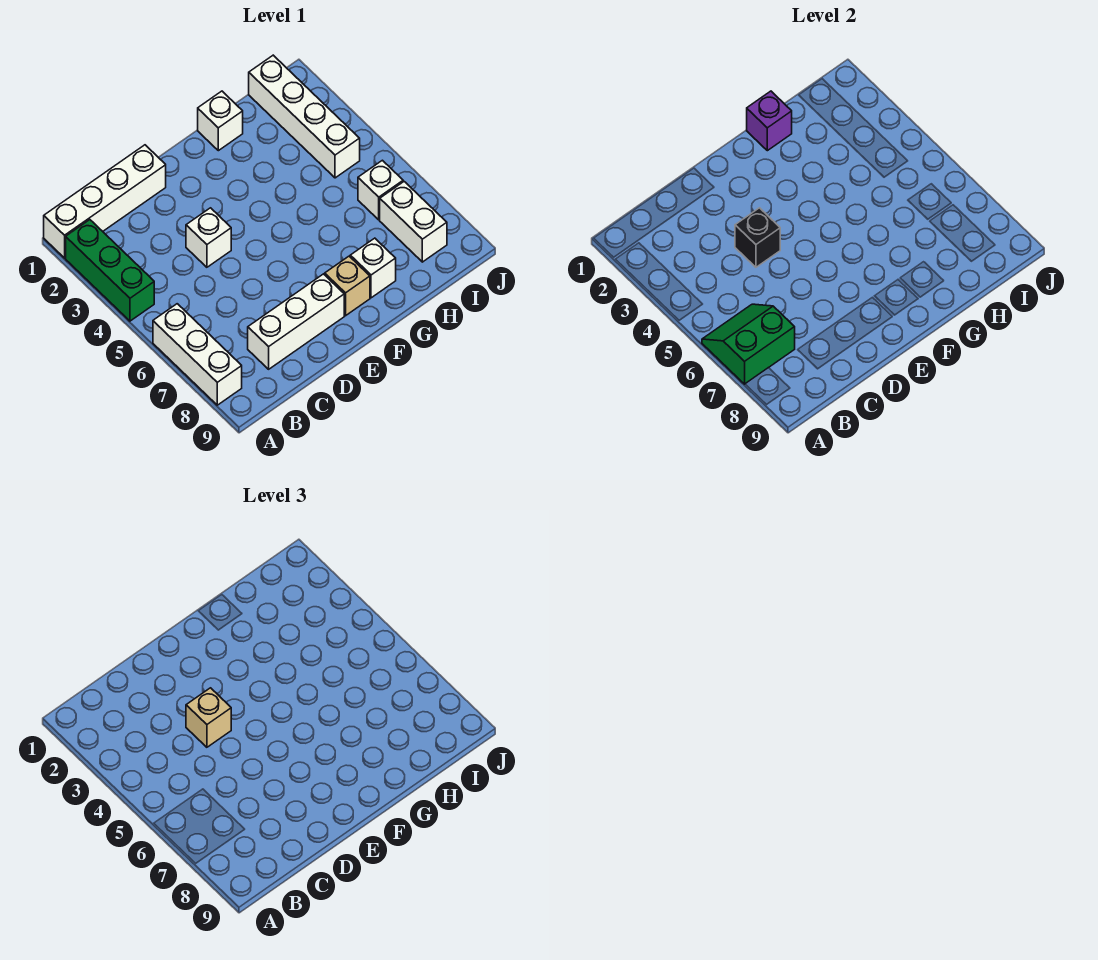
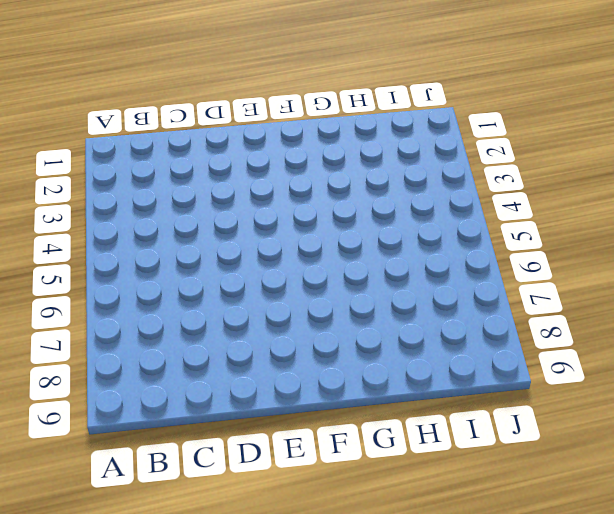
none -> white 1x4 brick [44,145,166,258]
none -> green 1x3 brick [66,220,154,321]
none -> white 1x3 brick [153,304,242,405]

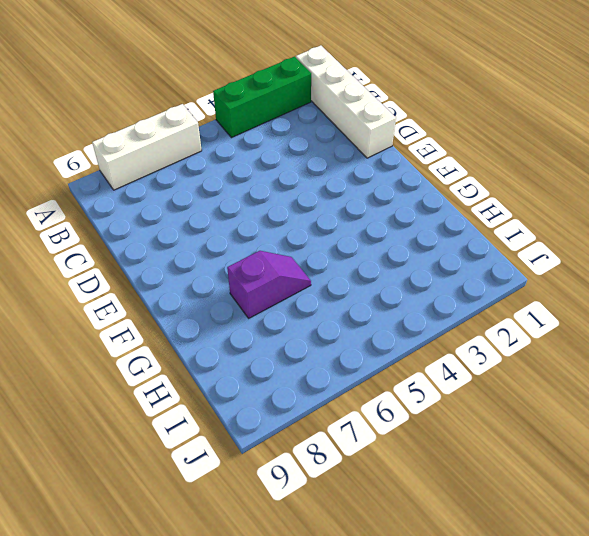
purple 1x2 slope [227,251,311,318] -> none
none -> white 1x3 brick [248,274,344,369]
none -> white 1x1 brick [186,208,231,267]
none -> tan 1x1 brick [325,256,370,316]

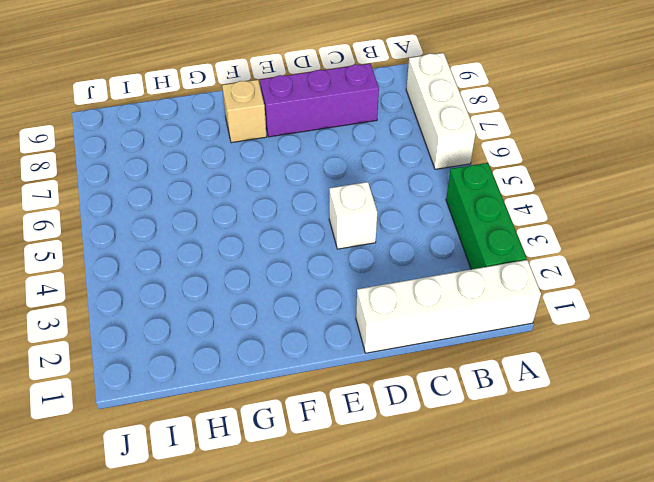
purple 1x3 brick [260,64,379,137] -> white 1x3 brick [248,274,344,369]
none -> white 1x1 brick [198,91,243,151]
none -> white 1x1 brick [350,238,396,298]
none -> white 1x4 brick [249,55,360,178]

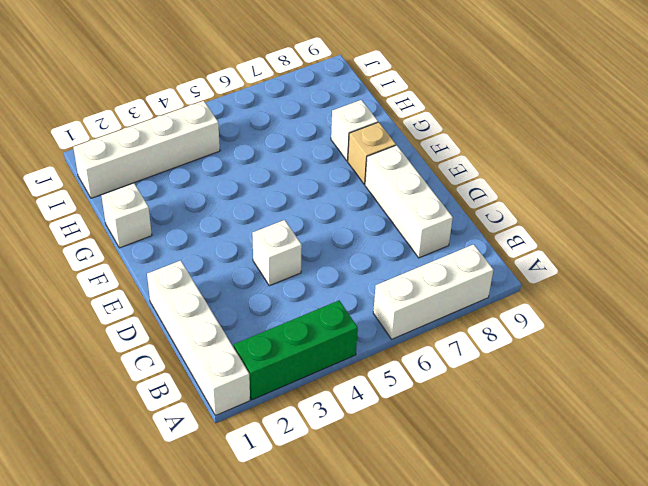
none -> white 1x1 brick [358,160,403,220]
none -> white 1x2 brick [380,182,447,262]
none -> green 2x2 slope [702,304,795,384]

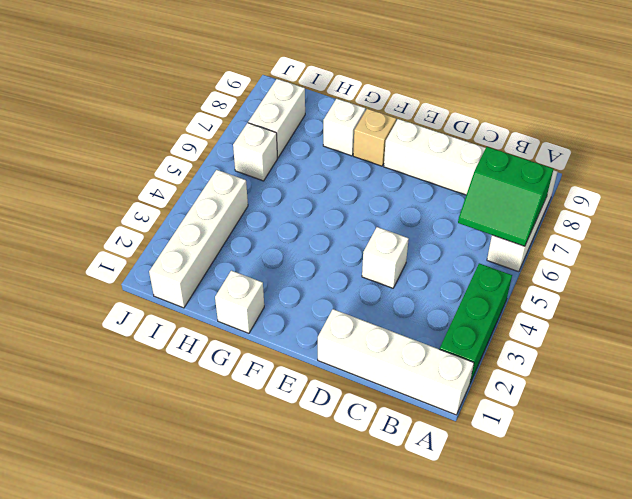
none -> black 1x1 brick [735,208,780,267]
none -> purple 1x1 brick [747,91,792,151]
none -> tan 1x1 brick [186,688,231,747]

